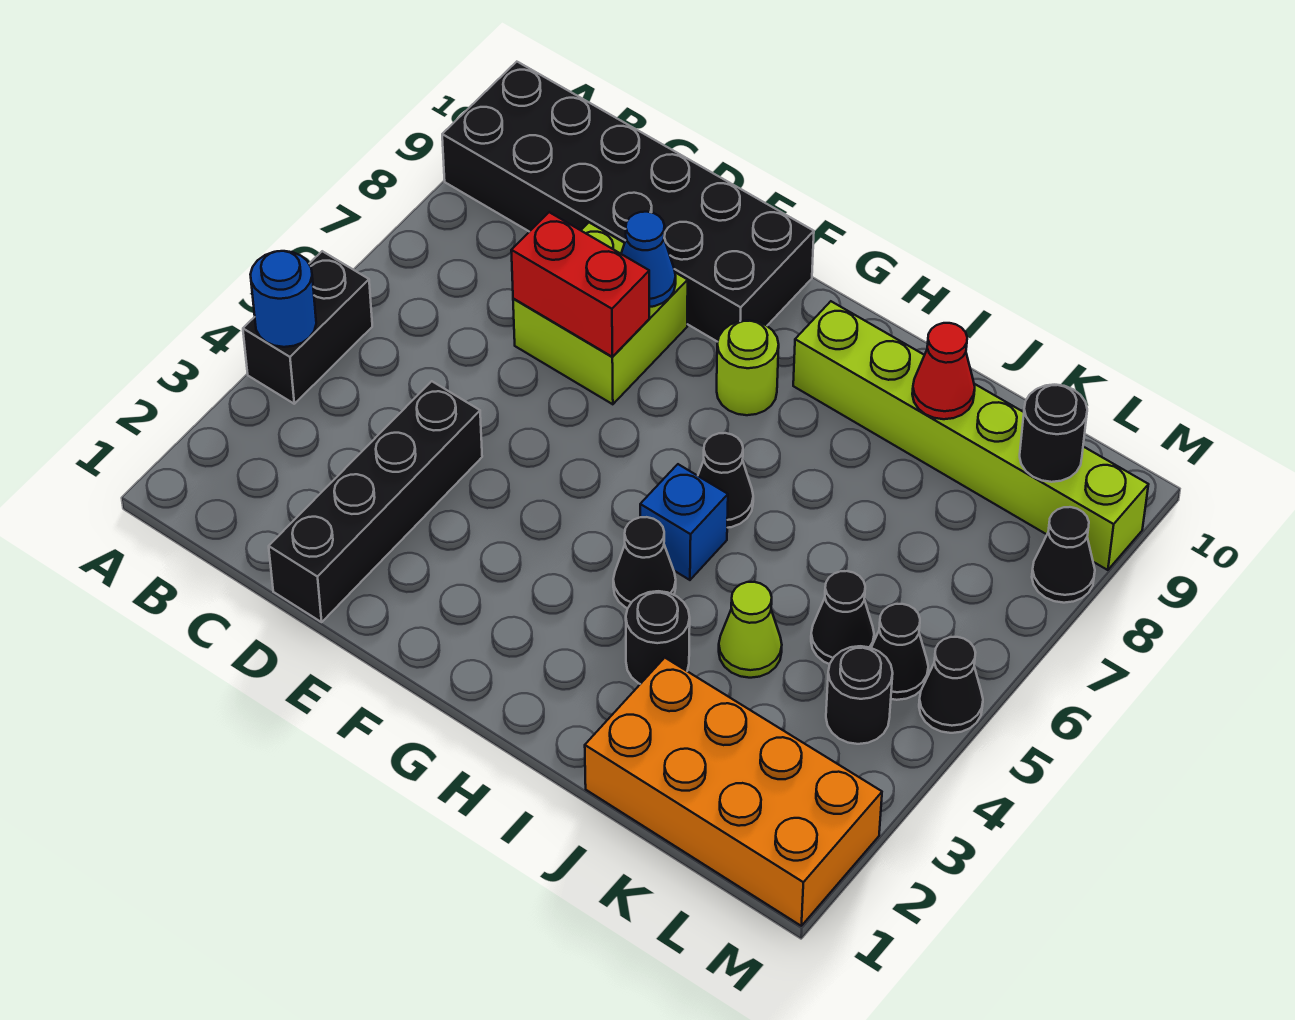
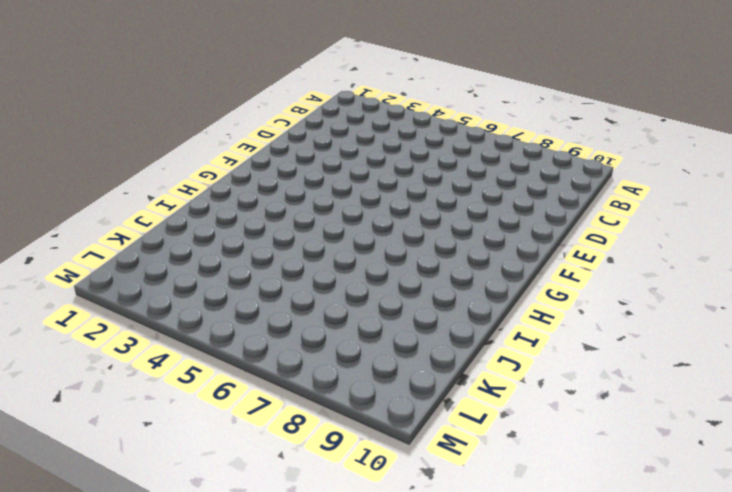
none -> black 1x2 brick [243,251,372,404]
none -> black 2x6 brick [442,62,814,342]
none -> black 1x4 brick [269,381,482,622]

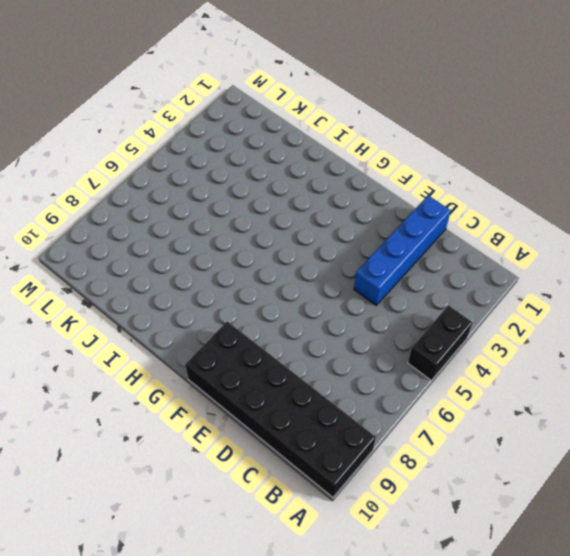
blue 1x4 brick [354,195,451,305] -> black 1x4 brick [269,381,482,622]
none -> lime 2x2 brick [513,223,688,404]
none -> lime 1x1 round brick [717,320,779,415]
none -> black 1x1 cone [613,517,676,608]

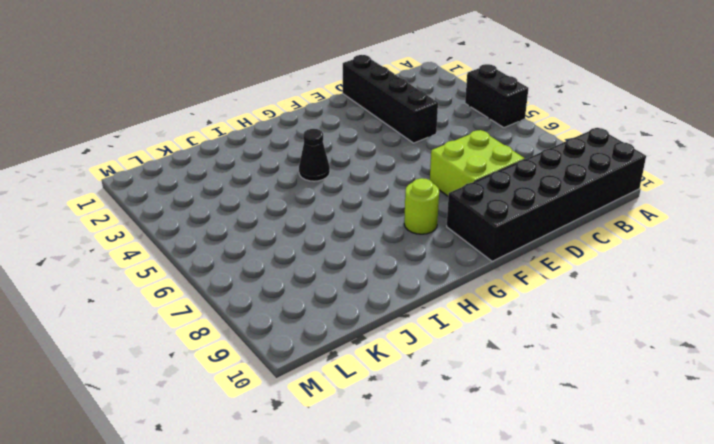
none -> blue 1x1 brick [640,464,728,580]
none -> black 1x1 cone [698,433,753,528]
none -> lime 1x6 brick [793,301,1148,570]

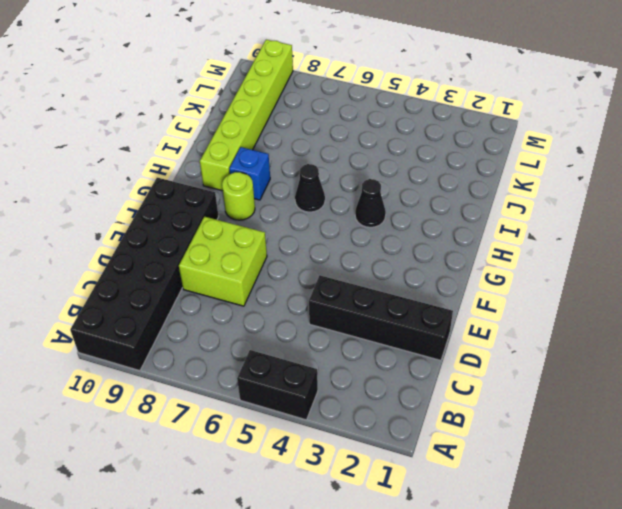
blue 1x1 brick [229,147,270,200] -> blue 1x1 brick moved to [640,464,728,580]
none -> black 1x1 round brick [626,591,690,684]
none -> orange 2x4 brick [585,658,882,926]
none -> lime 1x1 cone [719,582,782,678]

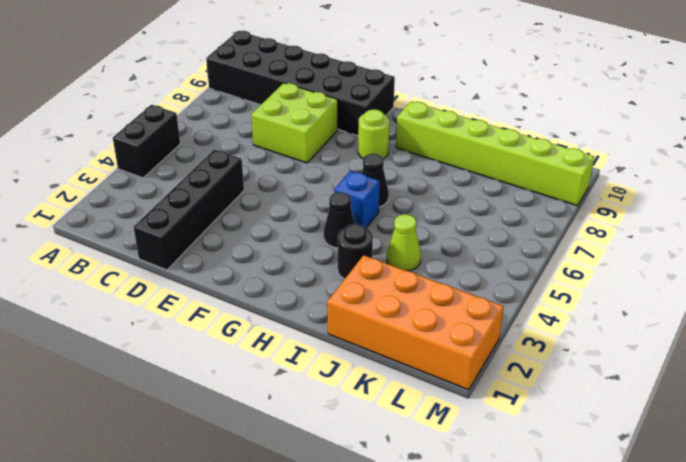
none -> black 1x1 cone [811,571,874,664]
none -> black 1x1 round brick [826,646,893,744]
none -> black 1x1 cone [871,604,928,700]

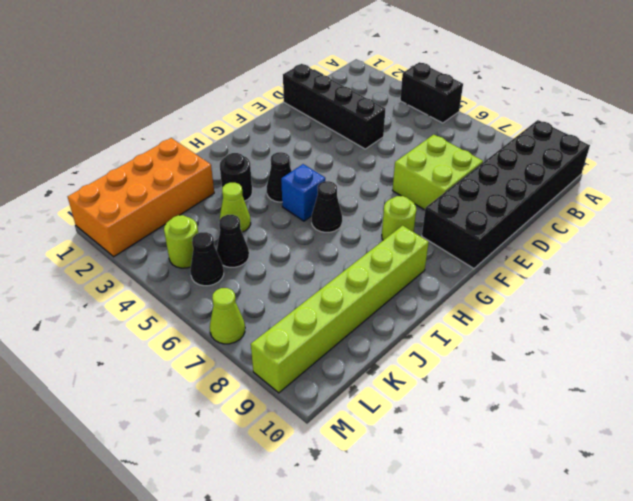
lime 1x1 round brick [164,215,198,268] -> black 1x1 round brick [826,646,893,744]
lime 1x1 cone [210,288,245,344] -> none
none -> black 1x1 cone [919,637,983,733]
none -> black 1x1 cone [1032,507,1095,603]
none -> blue 1x1 round brick [250,251,316,347]

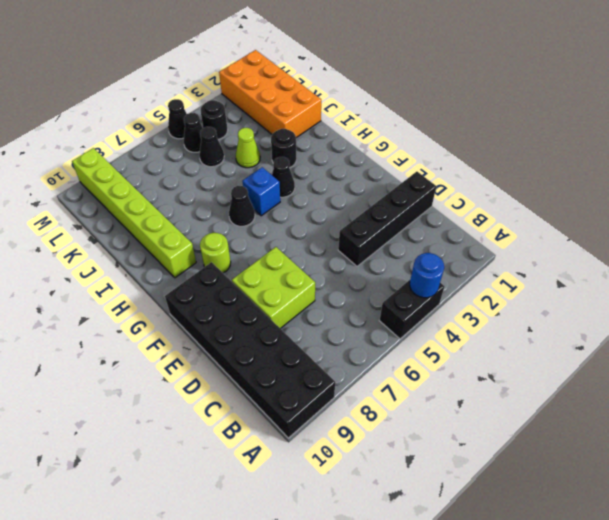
none -> black 1x1 cone [1032,507,1095,603]
none -> red 1x2 brick [511,212,649,357]
none -> blue 1x1 cone [621,212,676,307]

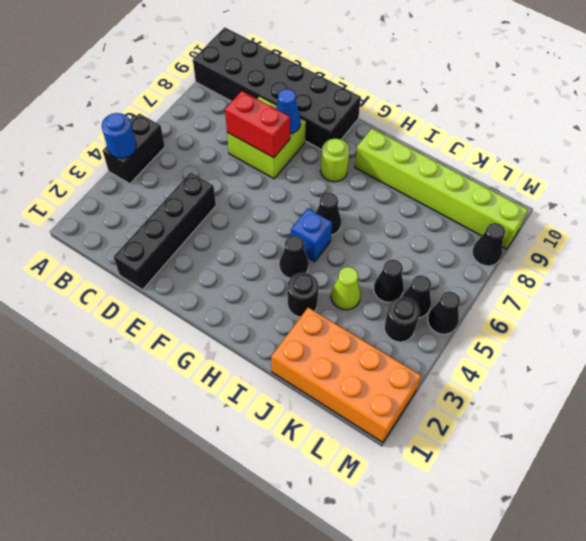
none -> red 1x1 cone [912,323,975,419]
none -> black 1x1 round brick [1020,385,1087,482]

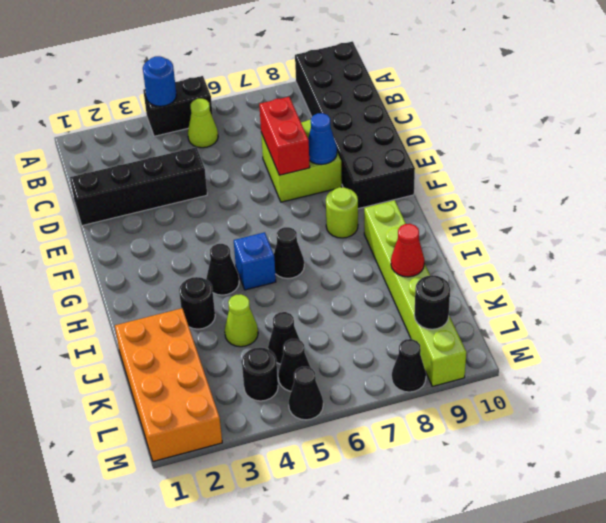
lime 1x1 cone [188,99,218,148] -> none

